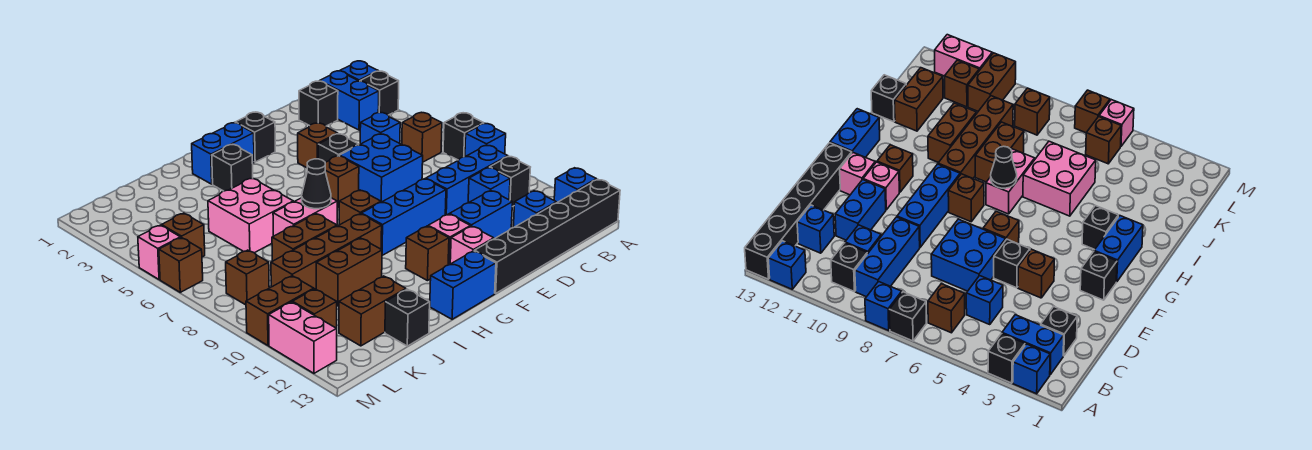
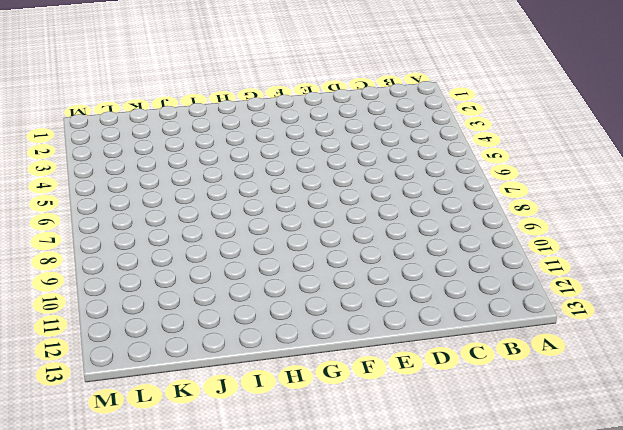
none -> blue 1x1 brick [340,61,378,81]
none -> black 1x1 brick [361,71,399,115]
none -> black 1x1 brick [443,113,484,160]
none -> blue 1x1 brick [465,124,506,157]

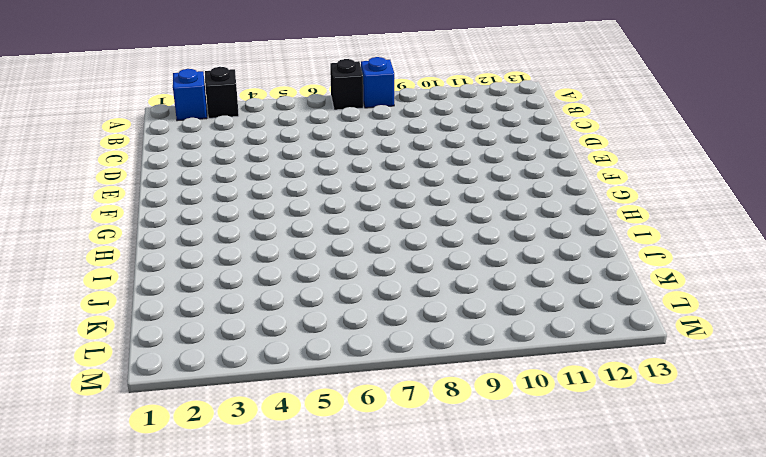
none -> blue 1x1 brick [554,168,597,203]
none -> black 1x6 brick [474,179,620,293]
none -> blue 1x2 brick [320,71,379,130]
none -> brown 1x1 brick [402,113,442,162]

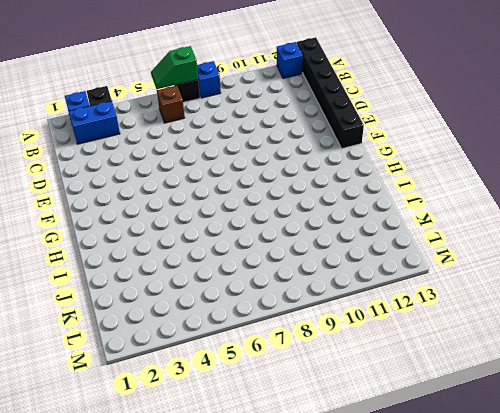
green 1x2 slope [151,46,198,89] -> none
none -> blue 1x3 brick [426,145,508,215]
none -> black 1x1 brick [490,157,530,207]
none -> black 1x1 brick [299,81,338,126]
none -> blue 1x1 brick [360,113,400,144]

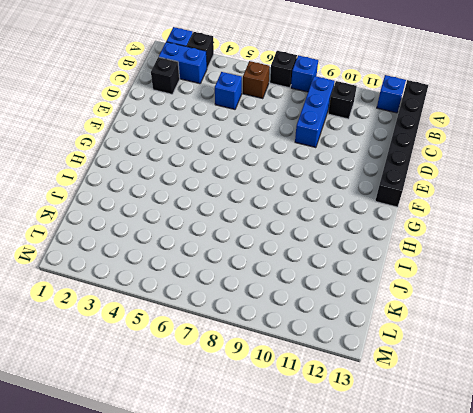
none -> blue 1x1 brick [468,167,510,203]
none -> blue 1x1 brick [513,191,556,228]
none -> blue 2x2 brick [340,134,423,202]
none -> blue 1x2 brick [450,191,513,239]

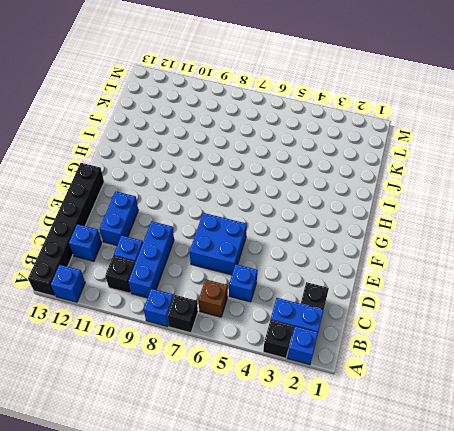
none -> brown 1x1 brick [298,123,338,168]
none -> black 1x1 brick [318,134,359,162]
none -> blue 1x3 brick [361,179,446,255]
none -> black 1x1 brick [235,112,275,162]

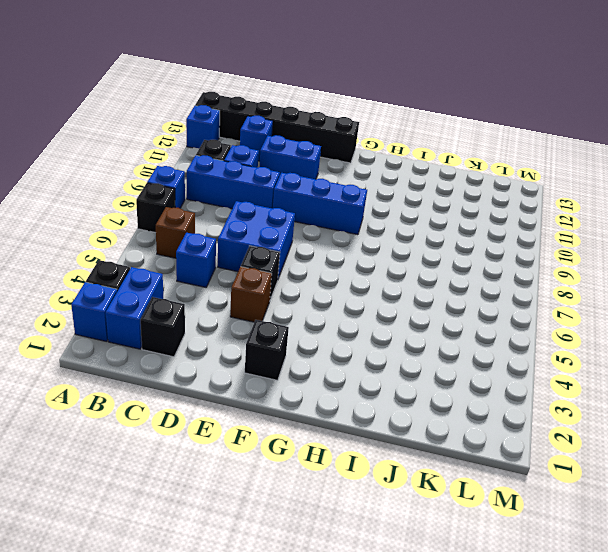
none -> brown 1x1 brick [325,156,359,207]
none -> pink 1x1 brick [428,214,470,265]
none -> pink 1x1 brick [450,226,494,264]
none -> blue 1x2 brick [192,123,254,184]

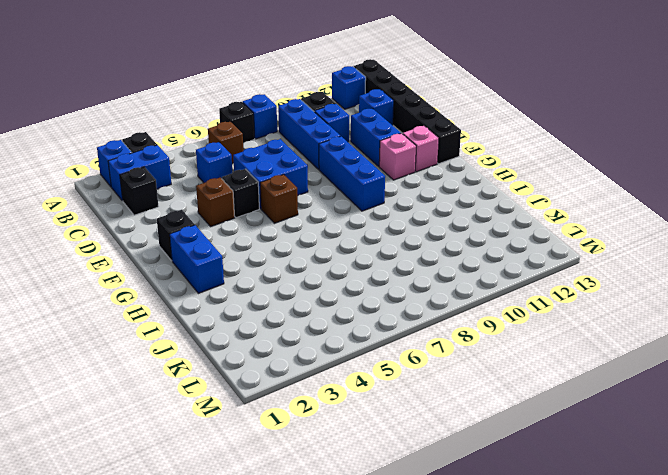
none -> brown 1x1 brick [339,190,381,225]
none -> brown 1x1 brick [406,226,449,281]
none -> blue 1x2 brick [430,251,496,319]
none -> black 1x1 brick [212,145,253,191]

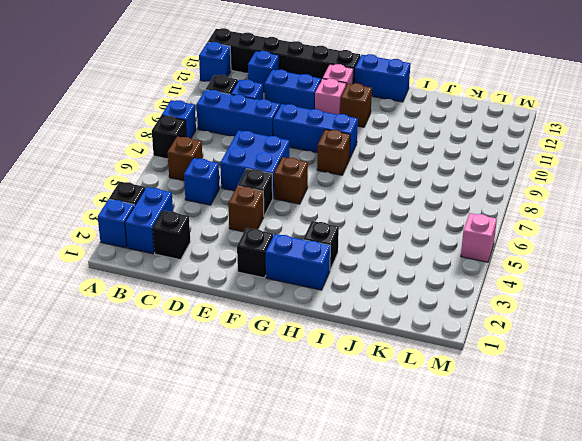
none -> pink 1x2 brick [273,198,337,236]
none -> brown 1x4 brick [271,214,382,289]
none -> pink 2x2 brick [208,178,293,253]
none -> brown 1x2 brick [272,214,337,261]

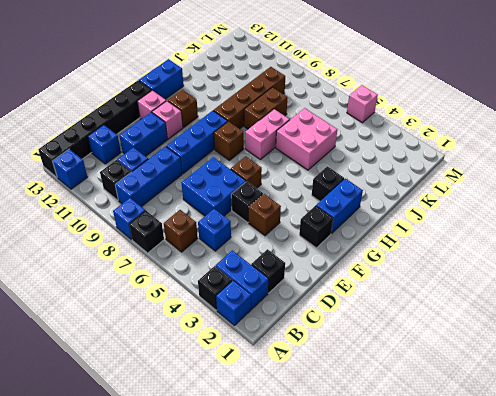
none -> brown 1x2 brick [316,238,382,306]
none -> brown 1x2 brick [339,276,406,346]
none -> black 1x1 brick [385,289,430,346]
none -> brown 1x1 brick [162,213,205,257]

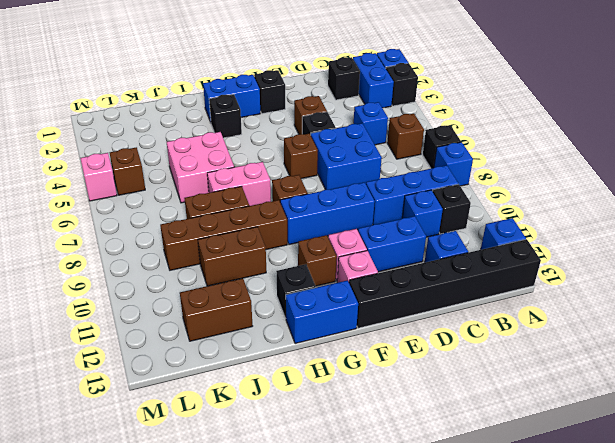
black 1x1 brick [276,264,316,318] -> black 1x1 brick moved to [385,289,430,346]
none -> brown 1x1 brick [226,250,269,305]
none -> brown 1x2 brick [246,276,314,346]
none -> brown 1x1 brick [292,289,337,328]
none -> brown 1x1 brick [159,237,203,292]

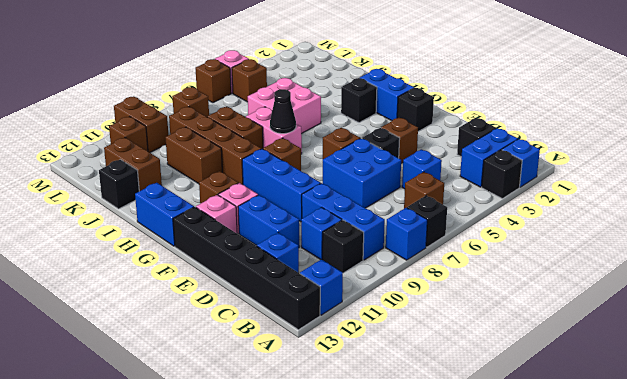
none -> pink 1x2 brick [269,302,337,373]

